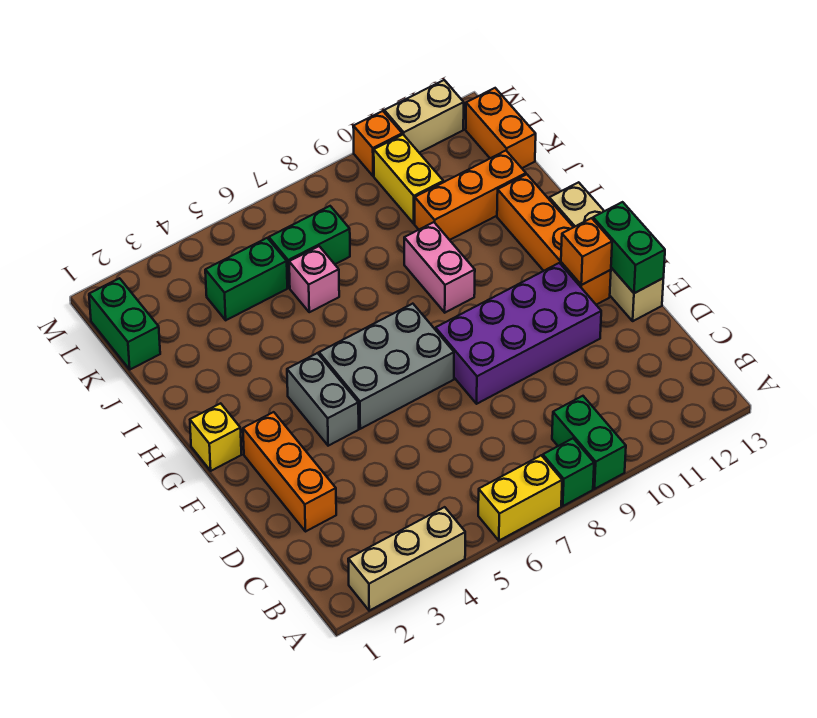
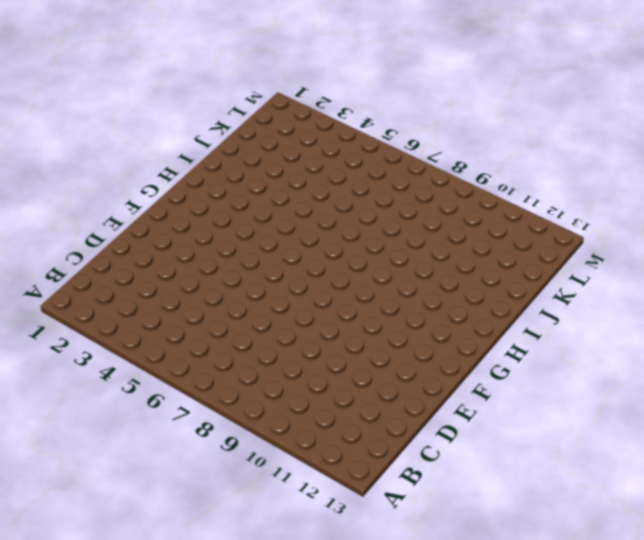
none -> tan 1x3 brick [348,507,465,611]
none -> yellow 1x2 brick [478,455,562,541]
none -> green 1x1 brick [543,438,594,506]

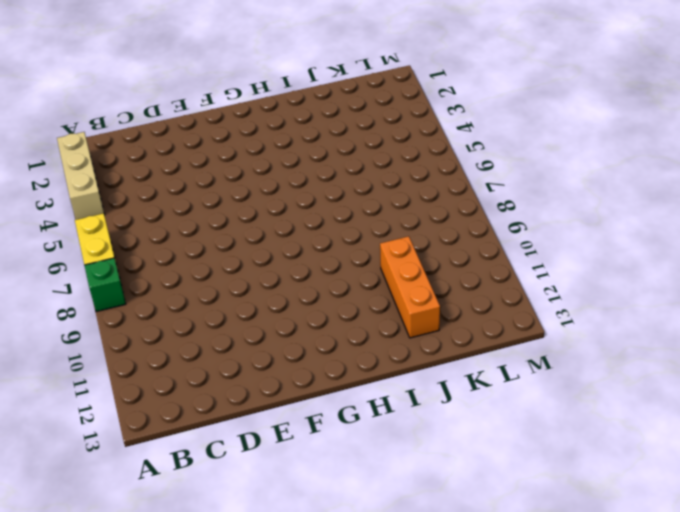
none -> green 1x2 brick [552,396,626,489]
none -> orange 1x3 brick [243,412,336,532]
none -> purple 2x4 brick [436,263,601,404]

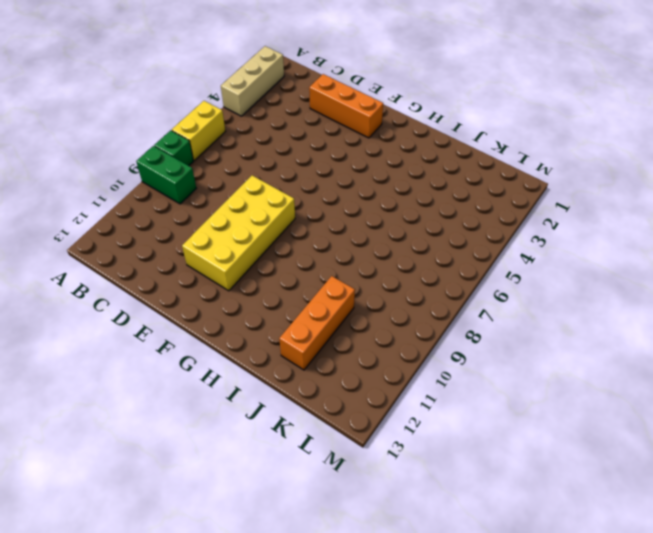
yellow 2x4 brick [182,175,295,291] -> purple 2x4 brick [436,263,601,404]
none -> tan 1x4 brick [549,182,663,321]
none -> grey 1x2 brick [287,353,359,446]
none -> grey 2x3 brick [319,304,454,429]

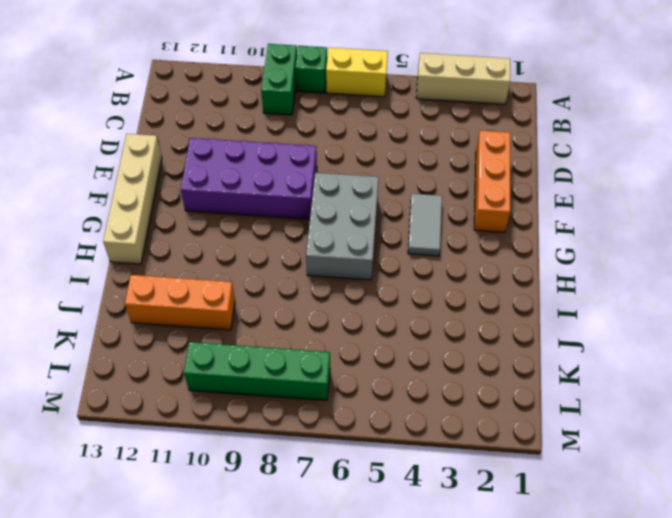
grey 1x2 tile [408,194,442,256] -> grey 1x2 brick [287,353,359,446]
grey 2x3 brick [306,173,379,280] -> grey 2x3 brick turned to [319,304,454,429]
green 1x4 brick [184,342,330,401] -> yellow 1x2 brick [374,135,443,224]
none -> orange 1x4 brick [497,174,611,305]
none -> yellow 1x1 brick [190,403,241,471]
none -> pink 1x2 brick [404,222,475,313]

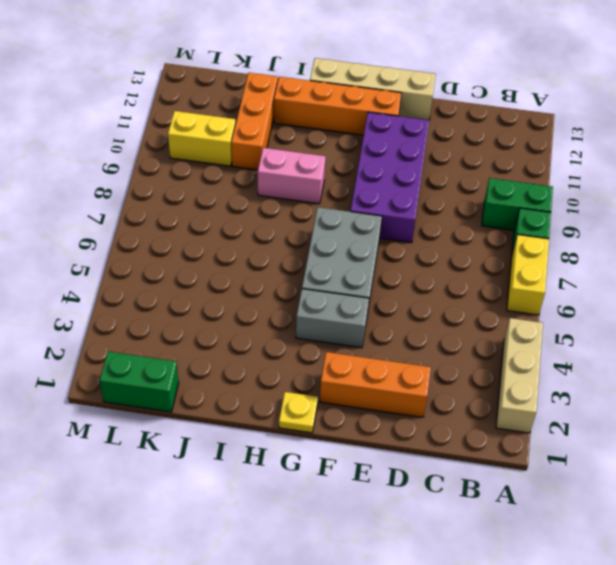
yellow 1x1 plate [279,392,318,433] -> yellow 1x1 brick [190,403,241,471]
none -> pink 1x1 brick [289,246,339,312]
none -> green 1x2 brick [205,238,287,320]
none -> green 1x2 brick [269,206,350,288]

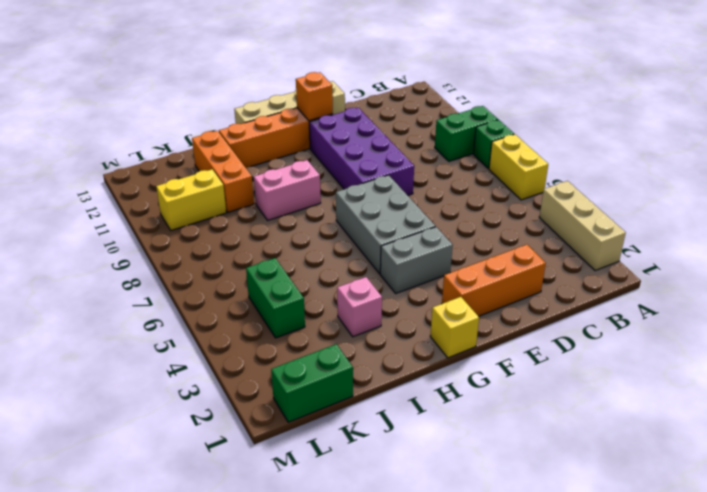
pink 1x1 brick [337,277,382,337] -> pink 1x1 brick moved to [289,246,339,312]
none -> green 1x2 brick [269,206,350,288]
none -> orange 1x2 brick [466,88,536,168]
none -> orange 1x1 brick [353,111,402,176]

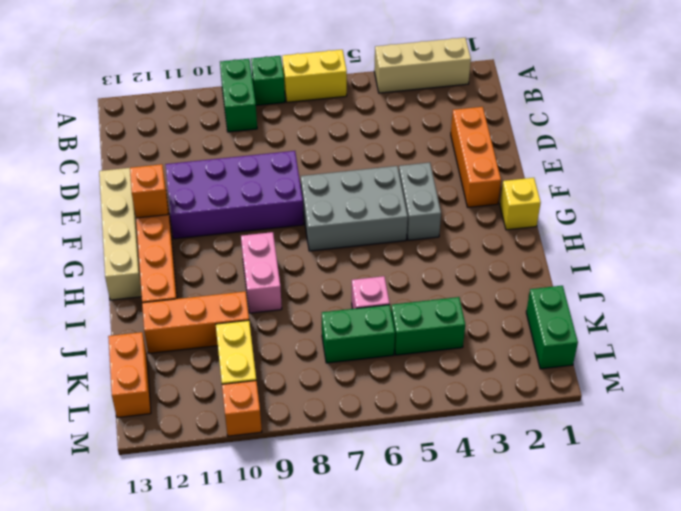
none -> tan 1x2 brick [384,80,464,153]
none -> green 1x2 brick [593,202,665,293]

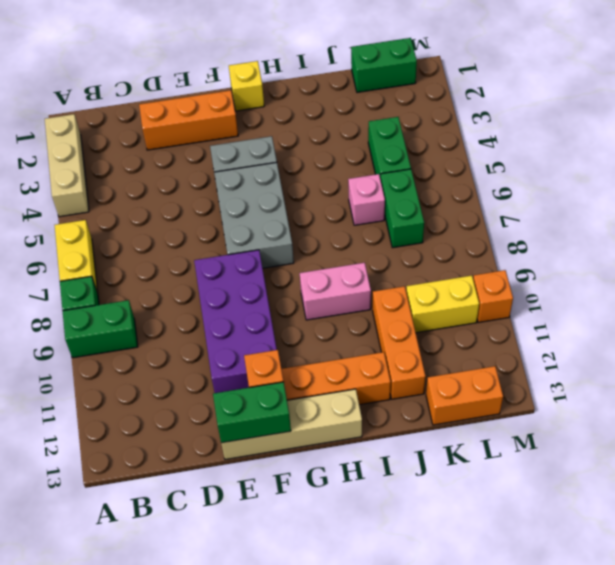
none -> tan 1x2 brick [384,80,464,153]

